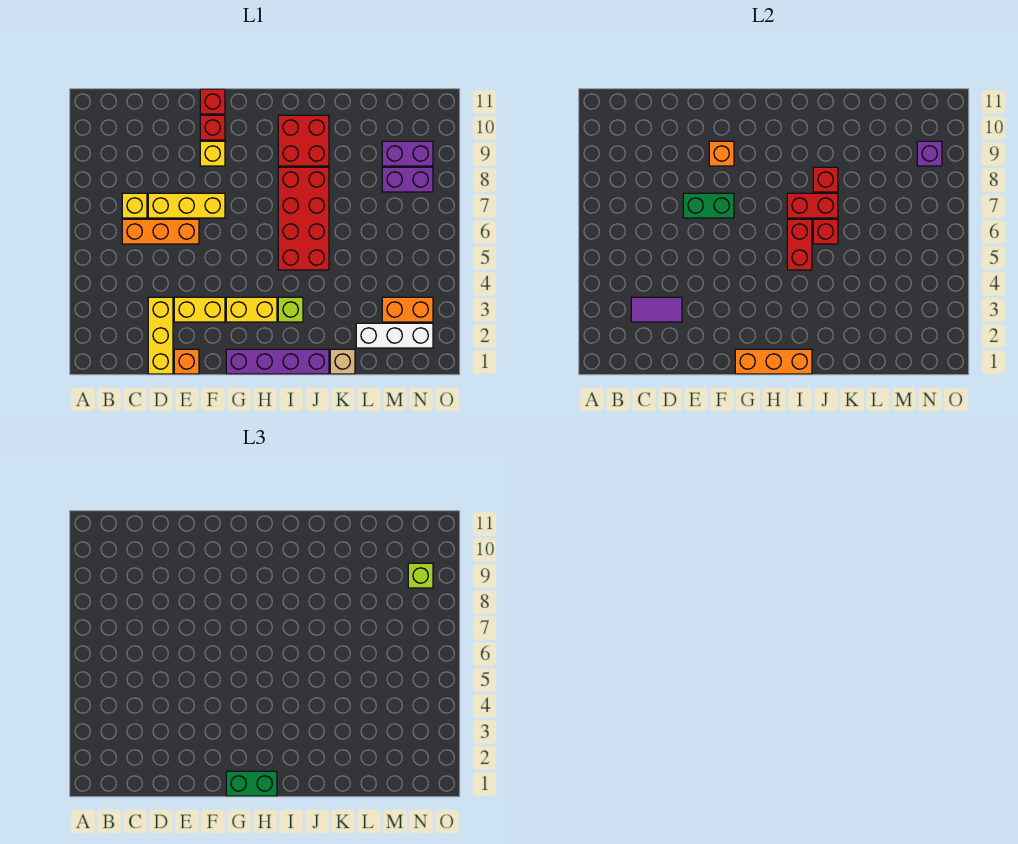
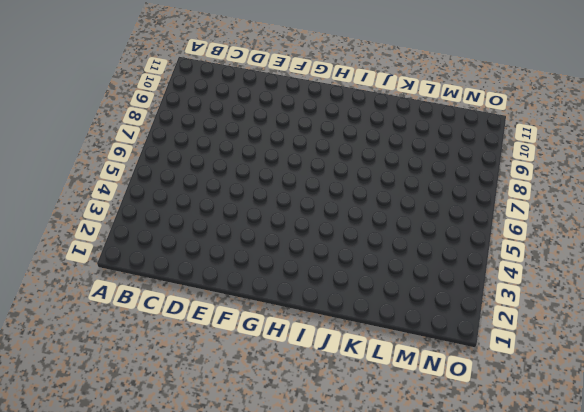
none -> orange 1x3 brick [122,219,199,244]
none -> yellow 1x1 brick [122,193,147,218]
none -> yellow 1x3 brick [148,297,173,374]
none -> yellow 1x3 brick [148,193,225,218]

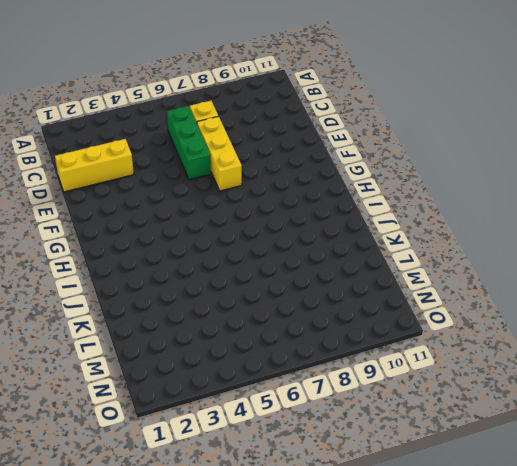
green 1x3 brick [167,106,211,180] -> orange 1x3 brick [122,219,199,244]
none -> orange 1x1 brick [174,349,199,374]
none -> yellow 1x2 brick [174,297,225,322]
none -> yellow 1x1 brick [200,141,225,166]
none -> red 1x1 brick [200,115,225,140]

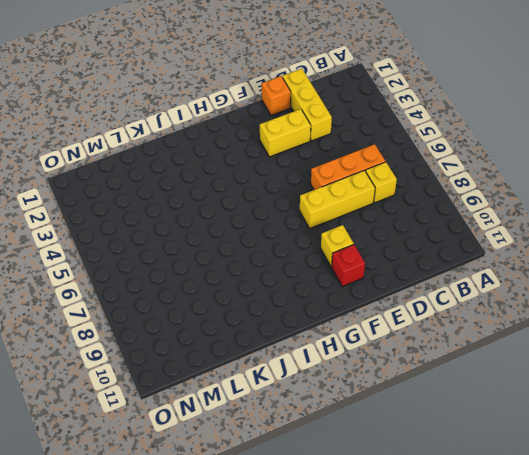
none -> red 1x1 brick [200,89,225,114]
none -> purple 1x4 brick [226,349,329,374]
none -> yellow 1x2 brick [226,297,277,322]
none -> lime 1x1 brick [278,297,303,322]

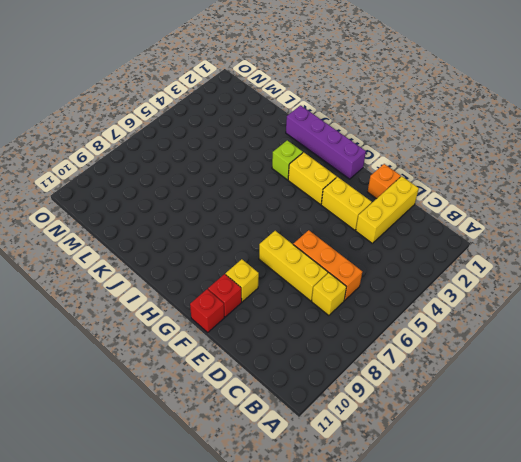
none -> red 2x4 brick [278,167,329,270]
none -> red 2x2 brick [278,115,329,166]
none -> tan 1x1 brick [330,349,355,374]
none -> white 1x3 brick [356,323,433,348]

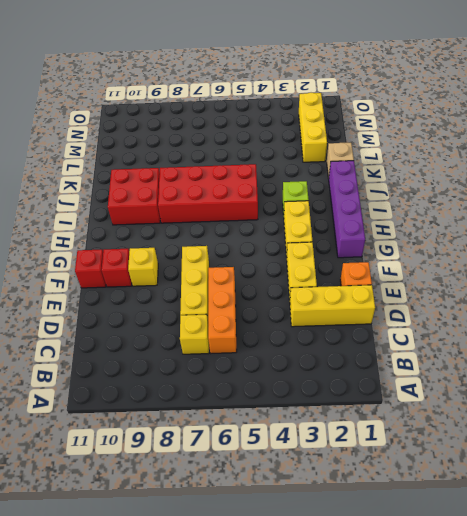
yellow 1x3 brick [299,93,327,162] -> white 1x3 brick [356,323,433,348]
none -> orange 1x2 brick [382,297,433,322]
none -> purple 1x2 brick [382,167,433,192]
none -> purple 1x2 brick [382,141,433,166]
none -> purple 1x2 tile [631,297,682,322]

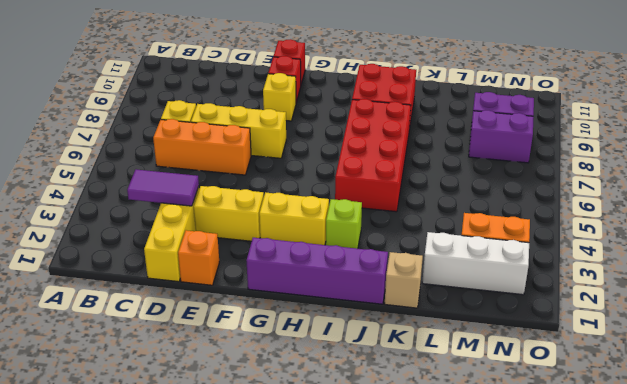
none -> green 1x2 brick [683,193,734,218]
none -> orange 1x1 brick [709,141,734,166]
none -> orange 1x3 brick [735,349,812,374]
none -> red 1x2 brick [787,219,812,270]

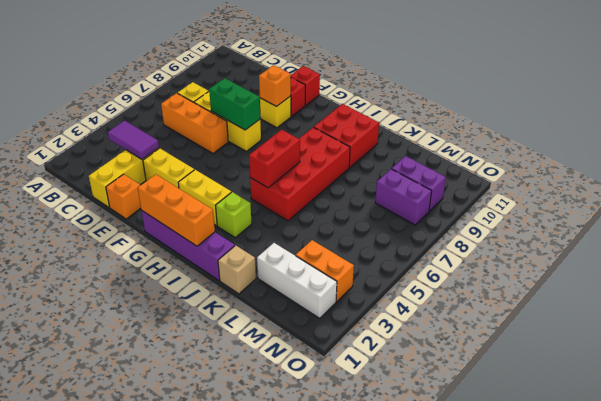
none -> red 1x2 brick [787,193,838,218]
none -> red 1x1 brick [813,219,838,244]
none -> red 1x1 brick [813,167,838,192]
none -> purple 1x1 brick [917,141,942,166]

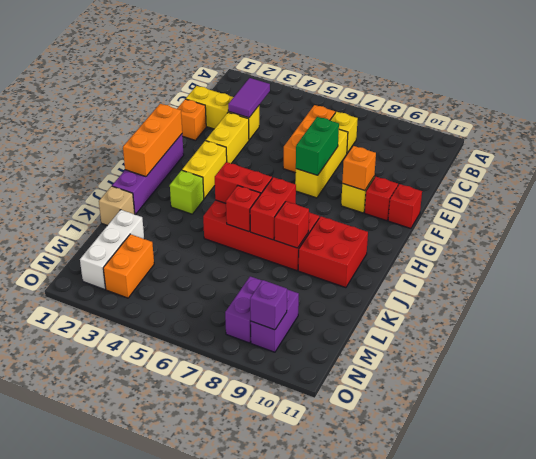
none -> green 1x2 brick [226,771,277,796]
none -> lime 1x1 brick [408,563,433,588]

